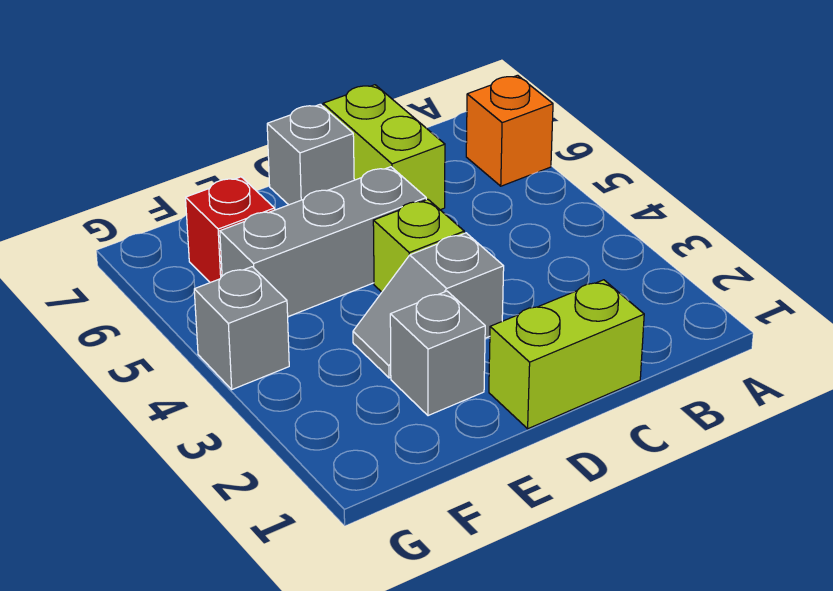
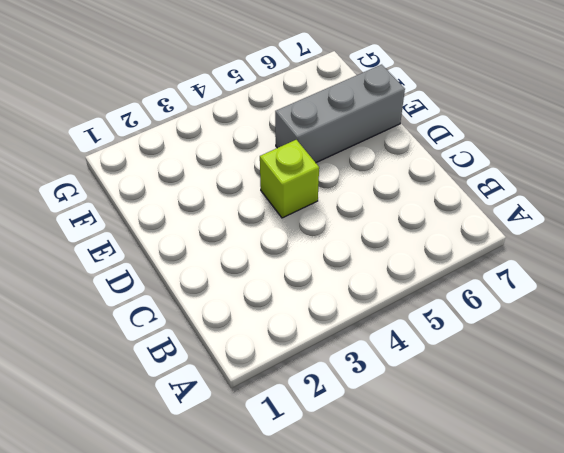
grey 1x3 brick [275,65,405,163] -> grey 1x3 brick turned to [220,167,426,317]
none -> orange 1x1 brick [466,75,553,186]
none -> lime 1x2 brick [489,280,644,429]

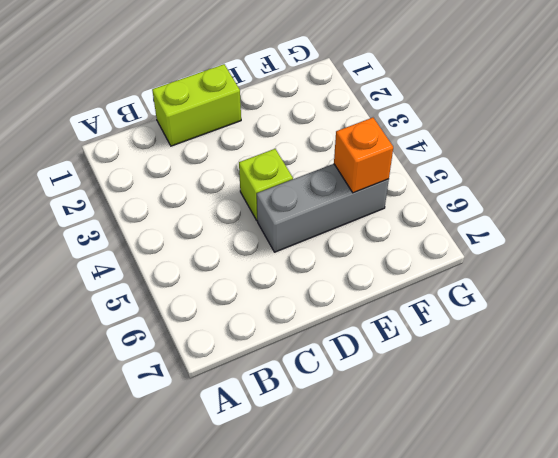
orange 1x1 brick [334,118,393,193] -> orange 1x1 brick moved to [466,75,553,186]
none -> lime 1x2 brick [323,85,445,210]
none -> grey 1x2 slope [353,233,504,378]

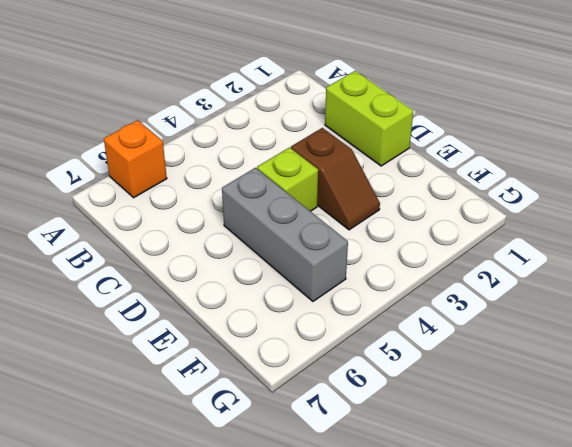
brown 1x2 slope [291,128,380,230] -> grey 1x2 slope [353,233,504,378]
none -> lime 1x2 brick [323,85,445,210]
none -> grey 1x1 brick [267,104,354,205]

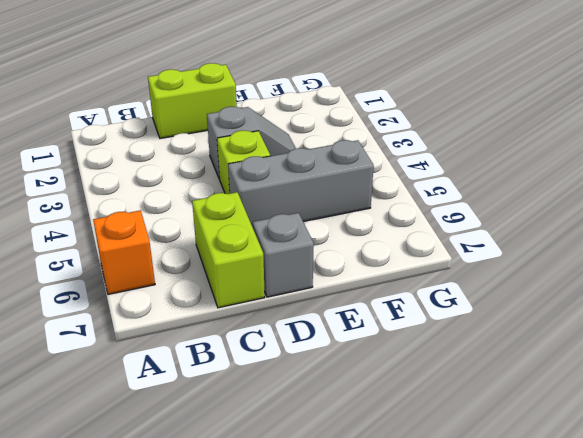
none -> grey 1x1 brick [390,291,485,416]
none -> red 1x1 brick [186,177,275,283]

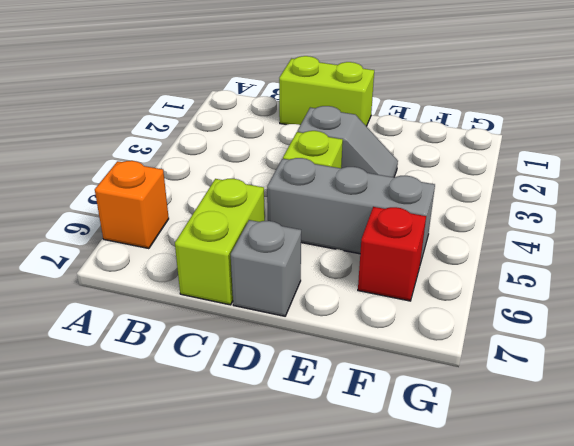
none -> grey 1x1 brick [390,291,485,416]
none -> grey 1x1 brick [194,267,289,389]

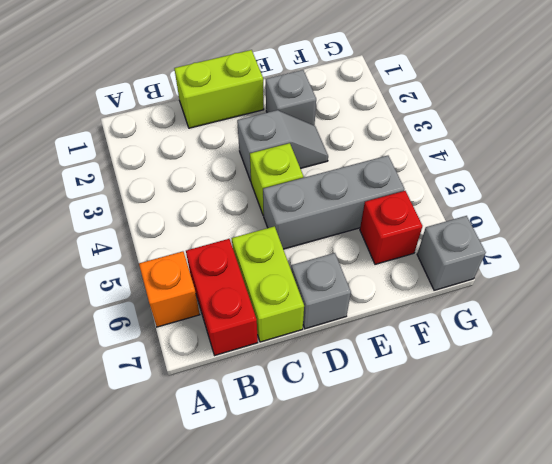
red 1x2 brick [186,239,258,355] -> none
grey 1x1 brick [417,216,486,290] -> grey 1x1 brick moved to [194,267,289,389]

